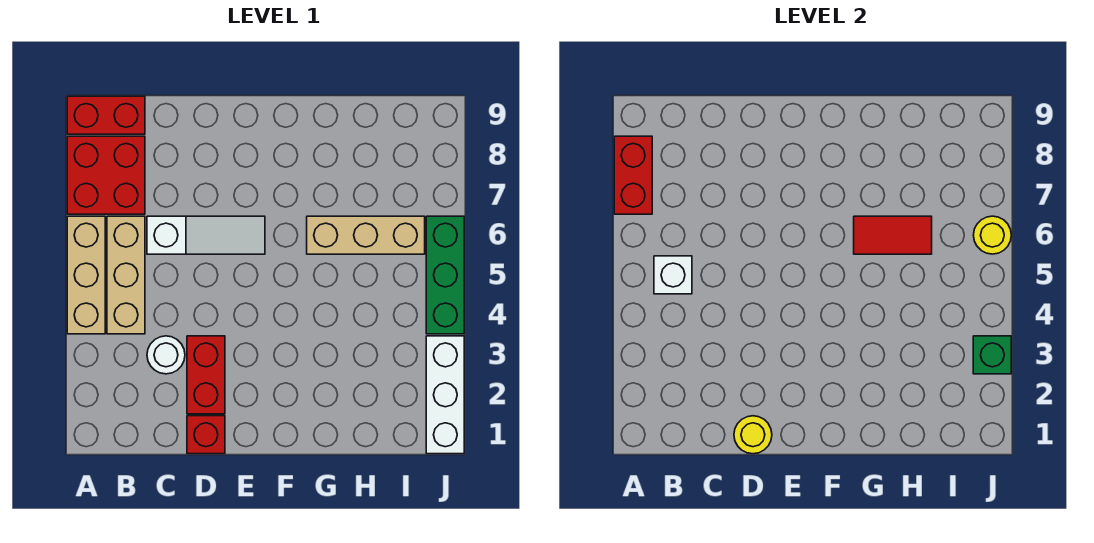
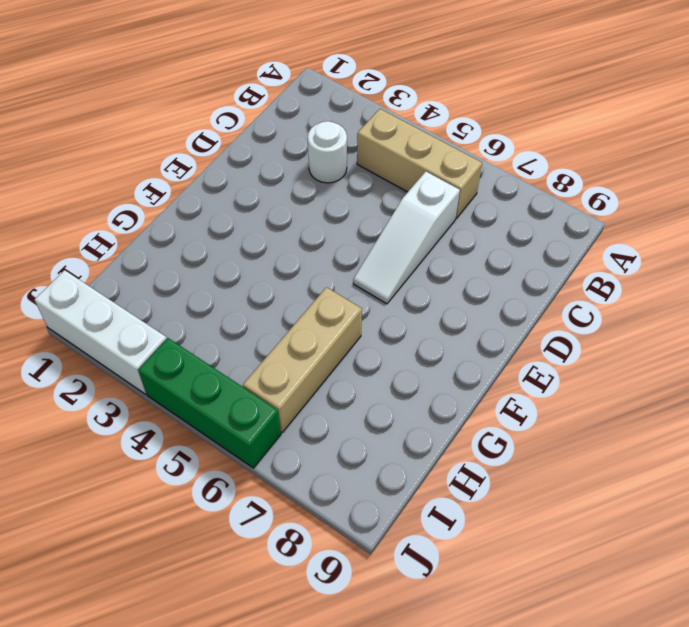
none -> tan 1x3 brick [67,216,105,334]
none -> red 2x2 brick [67,136,145,214]
none -> red 1x2 brick [67,96,145,134]

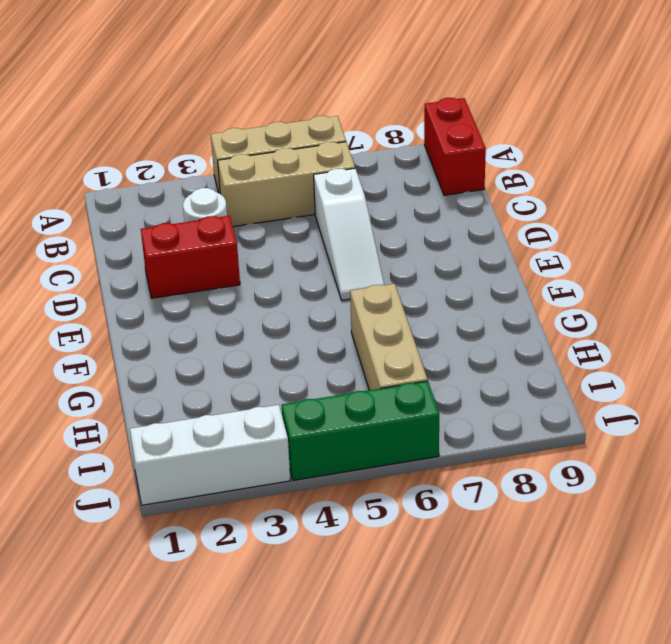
none -> red 2x2 brick [67,136,145,214]
none -> red 1x1 brick [187,416,225,454]
none -> red 1x2 brick [614,136,652,214]

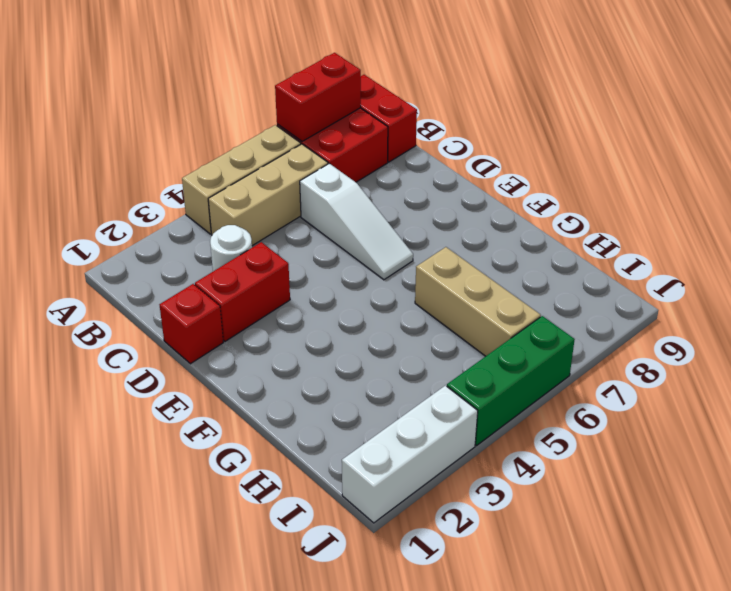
none -> white 1x1 brick [654,256,692,294]
none -> yellow 1x1 round brick [734,416,772,454]
none -> red 1x2 tile [854,216,932,254]

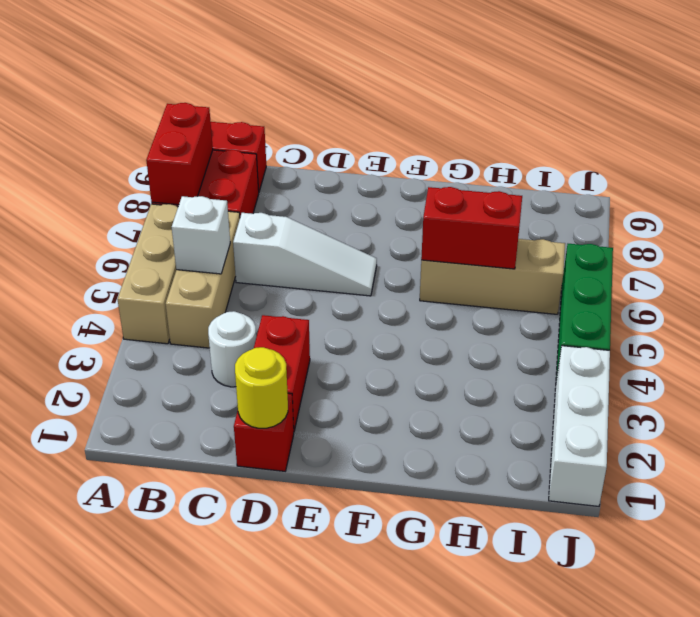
red 1x2 brick [421,187,522,269] -> red 1x2 tile [854,216,932,254]
none -> green 1x1 brick [973,336,1011,374]
none -> yellow 1x1 round brick [973,216,1011,254]

